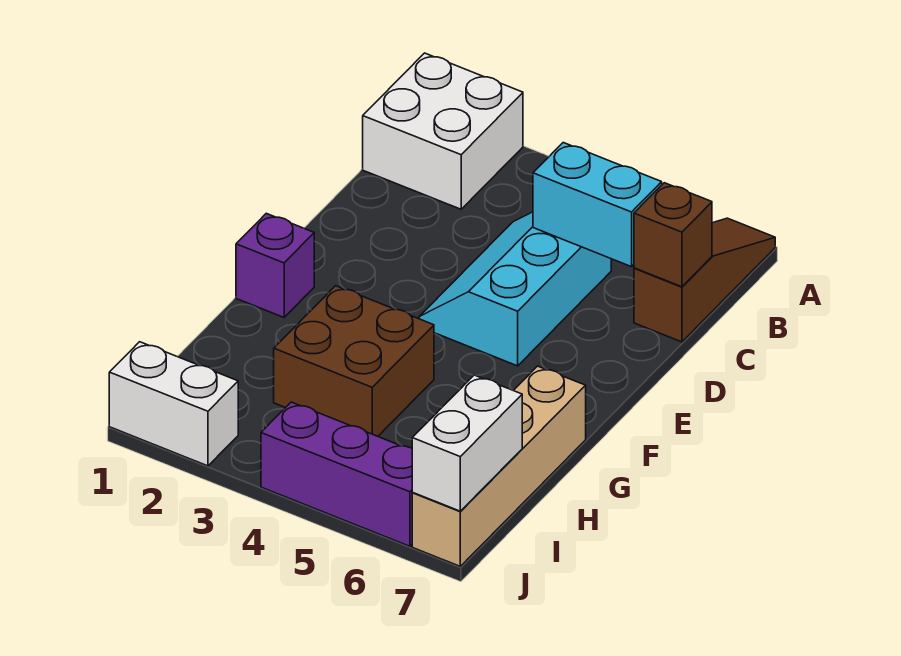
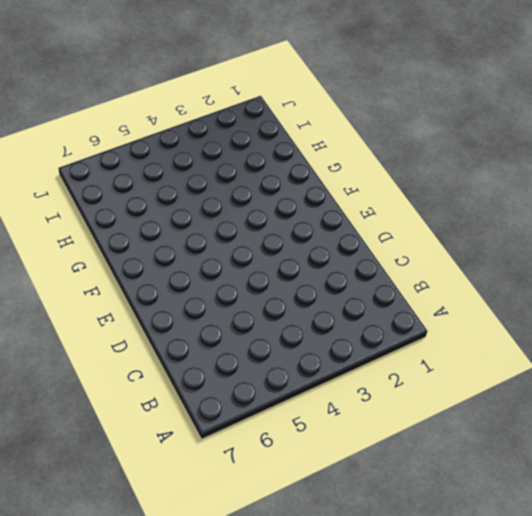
none -> white 2x2 brick [363,53,523,209]
none -> brown 1x3 slope [634,218,775,342]

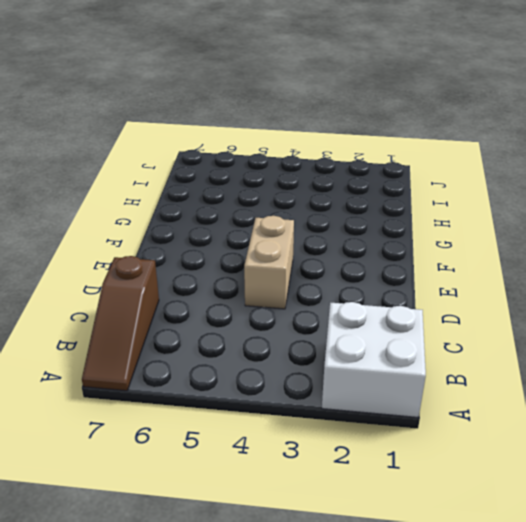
tan 1x2 brick [244,216,294,309] -> cyan 2x3 slope [419,212,611,366]
none -> purple 1x1 brick [236,213,314,317]
none -> brown 2x2 brick [274,286,434,436]

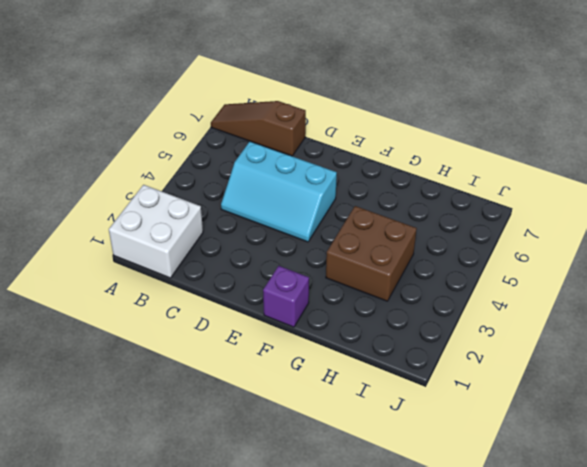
none -> tan 1x4 brick [412,366,586,566]
none -> white 1x2 brick [109,342,238,466]

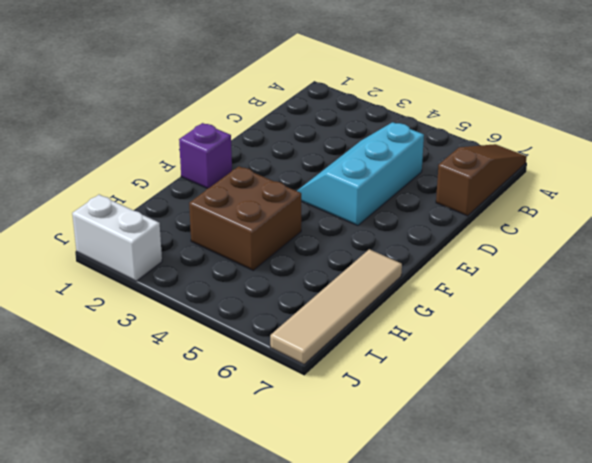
tan 1x4 tile [270,249,402,364] -> tan 1x4 brick [412,366,586,566]
none -> white 2x2 brick [363,53,523,209]
none -> purple 1x3 brick [261,402,413,546]

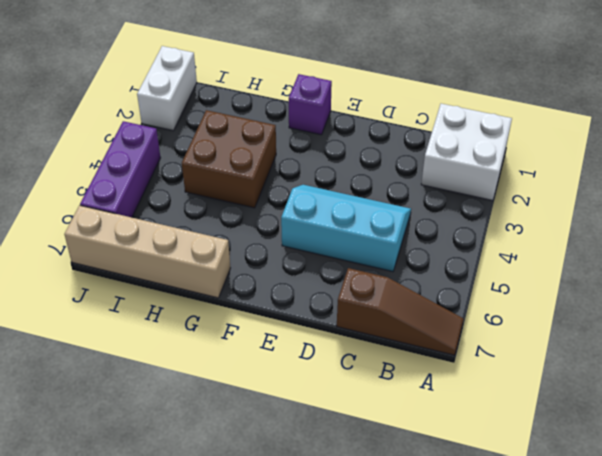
none -> cyan 1x2 brick [533,143,662,267]
none -> brown 1x1 brick [634,183,712,287]

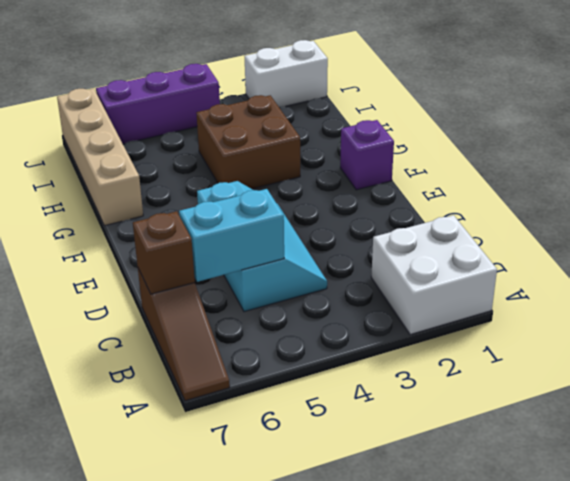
none -> white 1x2 brick [412,375,522,511]

